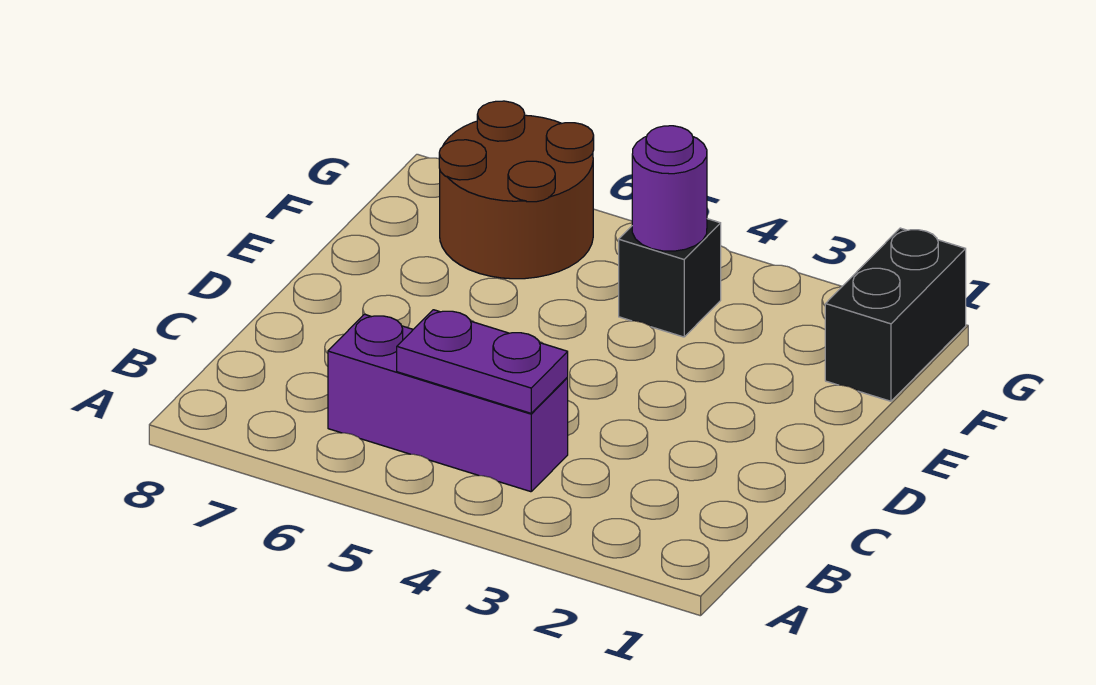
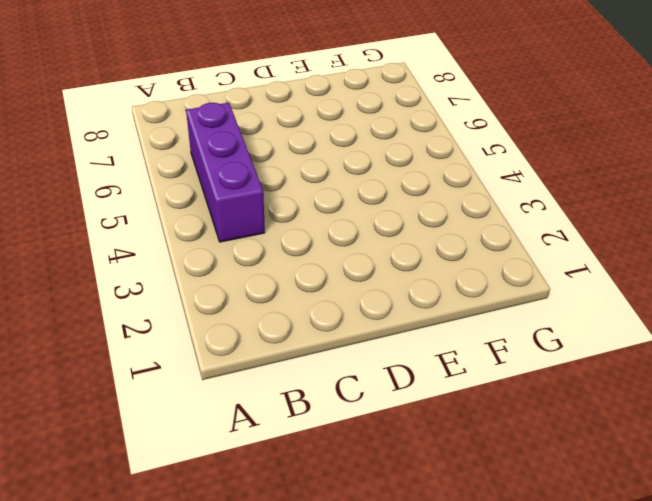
none -> black 1x2 brick [825,228,966,401]
none -> black 1x1 brick [619,219,721,337]

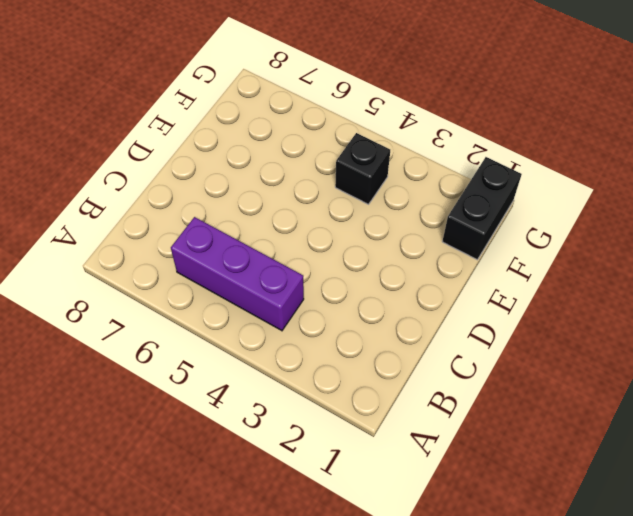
none -> brown 2x2 round brick [439,101,594,279]
none -> purple 1x2 plate [397,310,568,413]

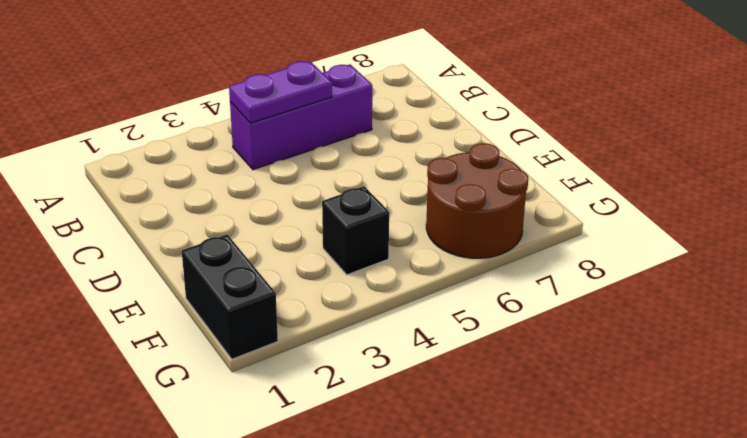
none -> purple 1x1 round brick [632,126,707,251]

